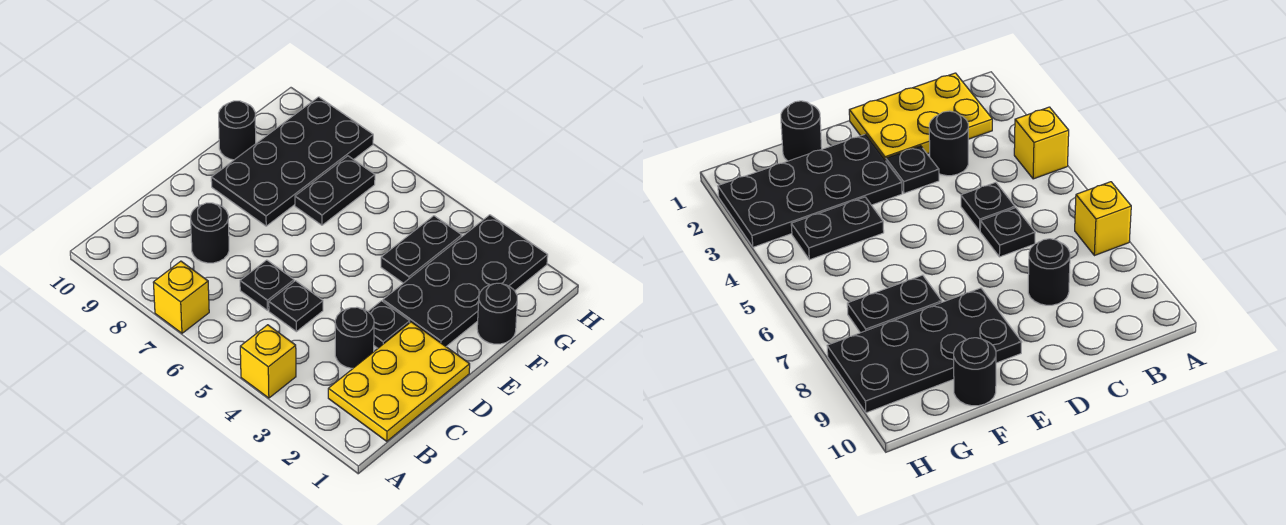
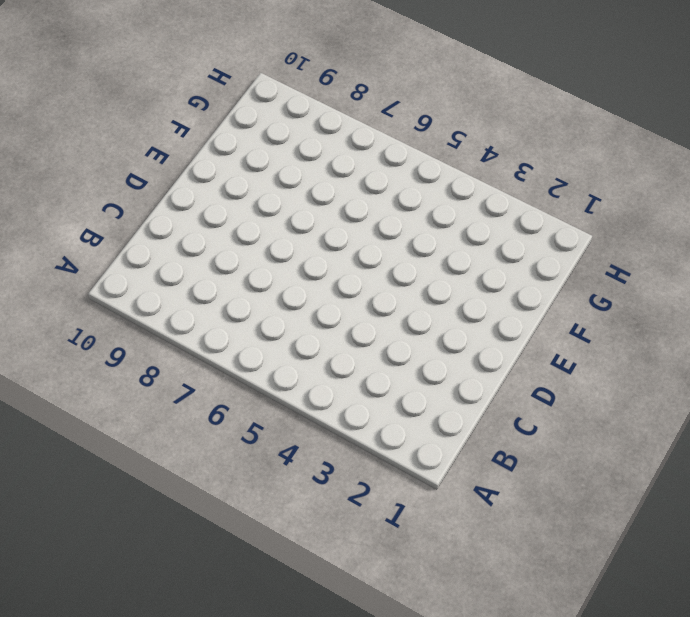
none -> yellow 1x1 brick [240,325,296,398]
none -> yellow 1x1 brick [153,261,209,333]
none -> yellow 2x3 plate [328,322,470,441]

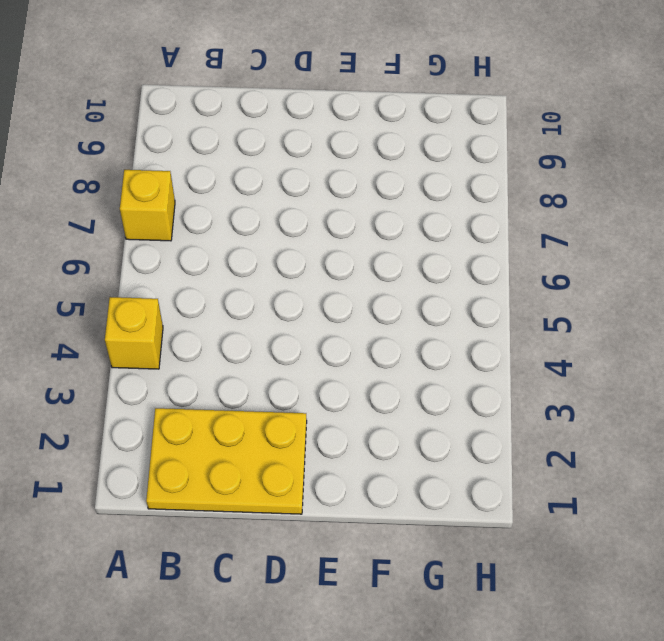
none -> black 1x1 round brick [335,307,374,368]
none -> black 1x1 plate [269,281,323,332]
none -> black 1x1 plate [240,260,294,310]

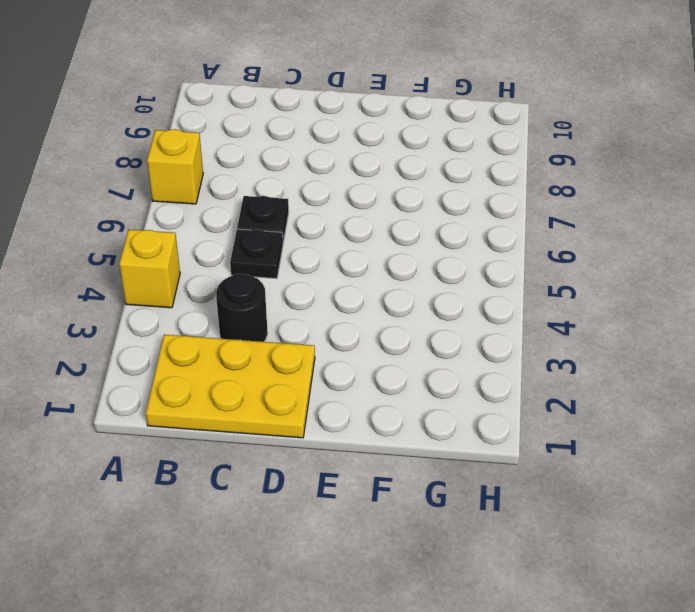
none -> black 1x1 round brick [191,203,229,263]
none -> black 1x1 plate [368,301,410,348]
none -> black 2x4 plate [383,215,548,346]

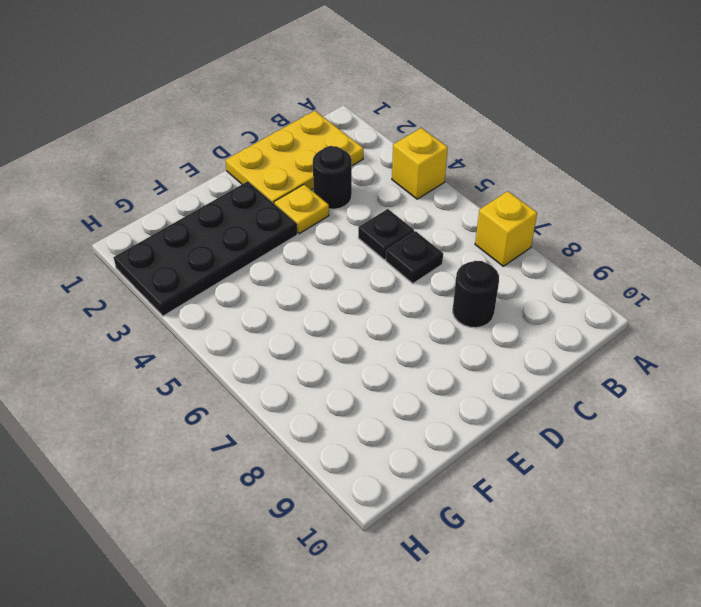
yellow 1x1 plate [274,184,329,234] -> black 1x1 plate [368,301,410,348]
none -> black 2x4 plate [211,97,373,226]
none -> black 1x1 round brick [477,283,517,344]
none -> black 1x2 plate [381,216,462,283]

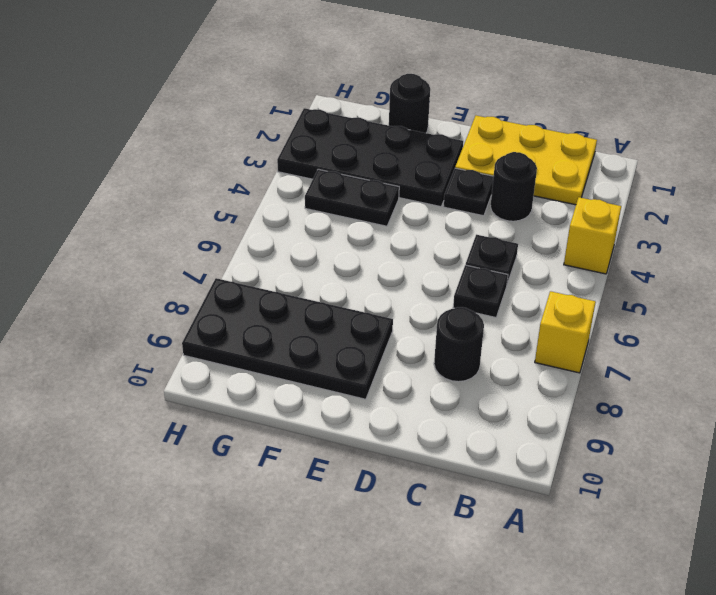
none -> black 1x2 plate [295,156,375,225]
none -> black 1x1 round brick [219,101,256,160]

